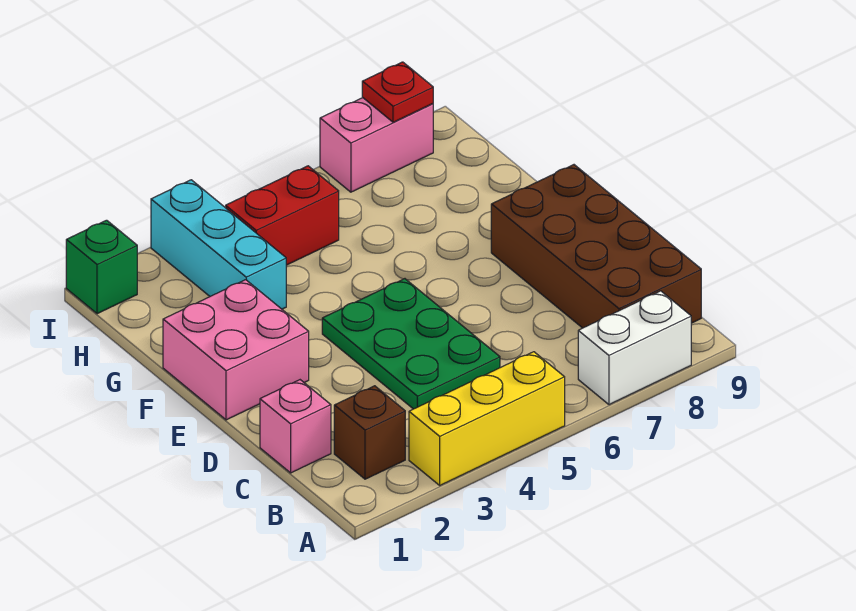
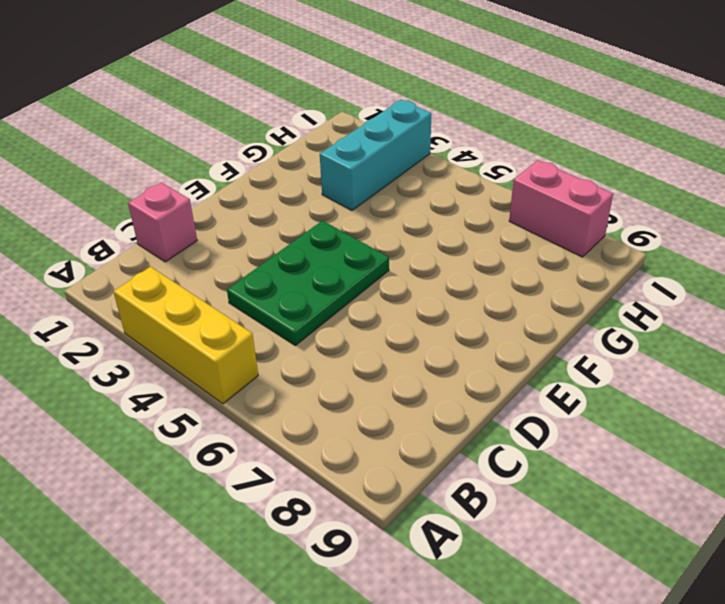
none -> white 1x2 brick [578,291,691,405]
none -> brown 1x1 brick [334,386,405,479]
none -> brown 2x4 brick [491,165,701,328]

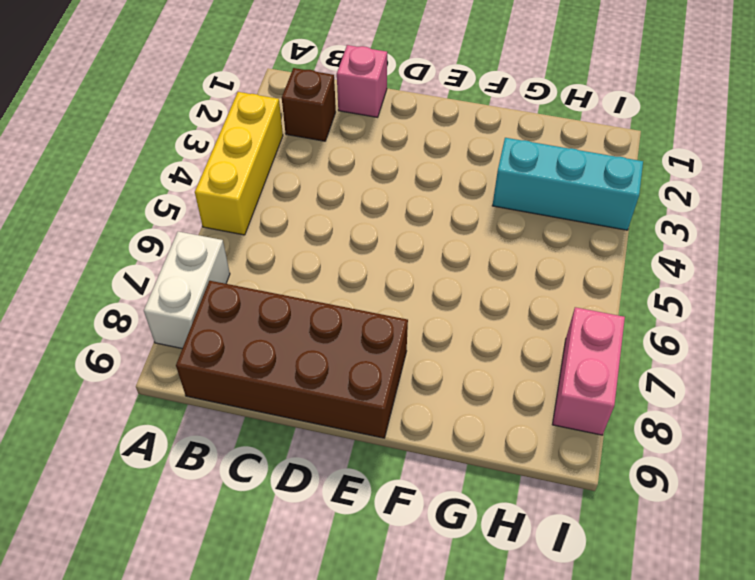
none -> green 2x3 plate [322,279,500,409]
none -> pink 2x2 brick [163,280,309,420]
none -> red 1x2 brick [226,166,339,265]

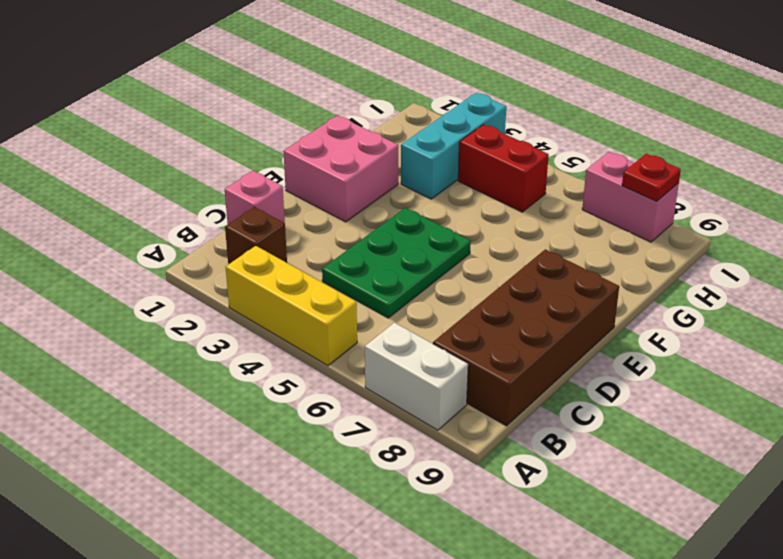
none -> green 1x1 brick [66,220,137,314]

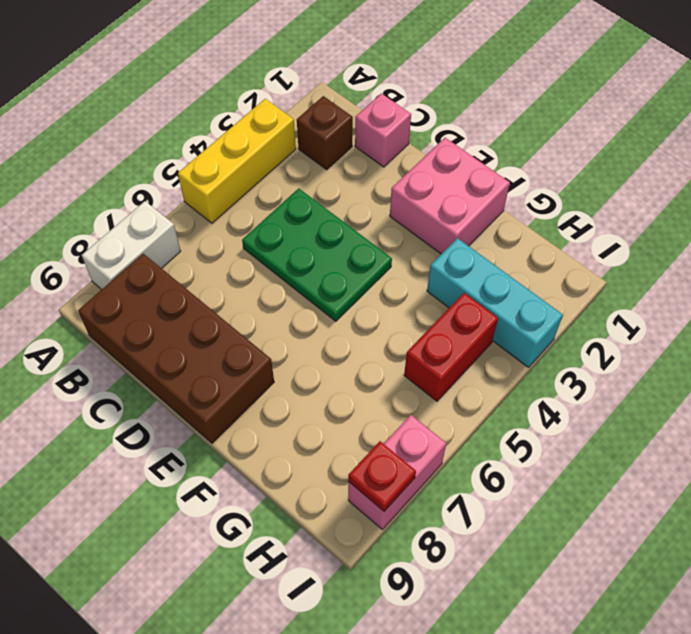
none -> green 1x1 brick [66,220,137,314]

